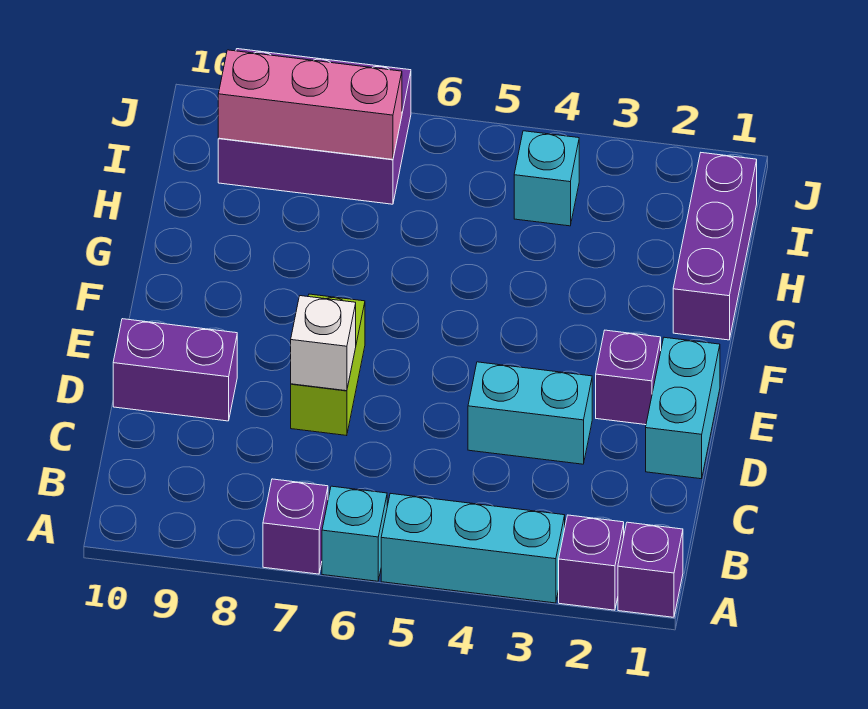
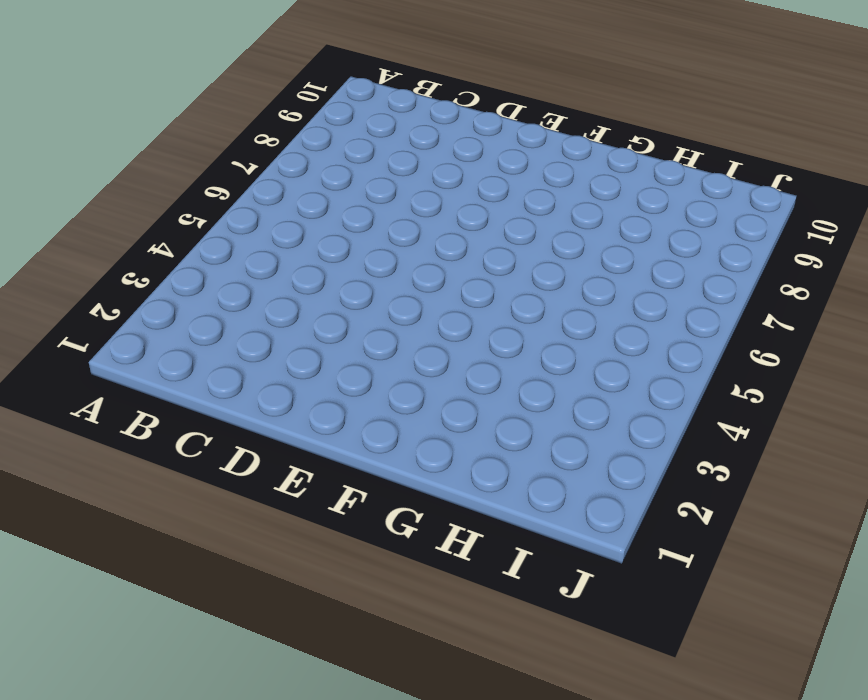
none -> purple 1x1 brick [618,522,683,617]
none -> purple 1x1 brick [559,515,624,610]
none -> cyan 1x3 brick [381,493,565,603]

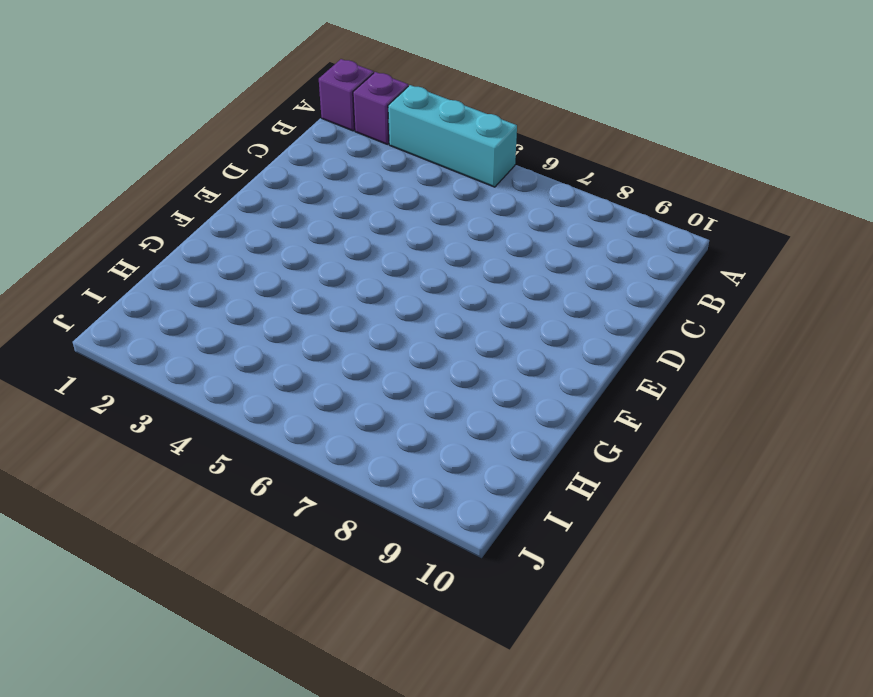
none -> cyan 1x1 brick [322,486,387,581]
none -> purple 1x1 brick [263,479,328,574]
none -> cyan 1x2 brick [646,337,720,479]

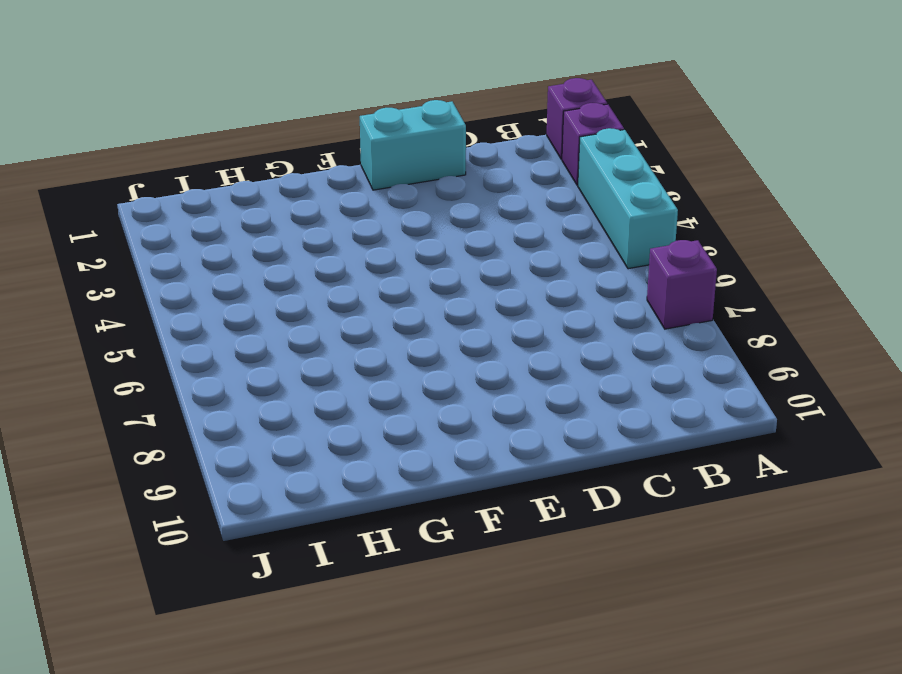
none -> cyan 1x1 brick [322,486,387,581]
none -> cyan 1x2 brick [468,362,592,464]
none -> lime 1x2 brick [291,294,365,436]

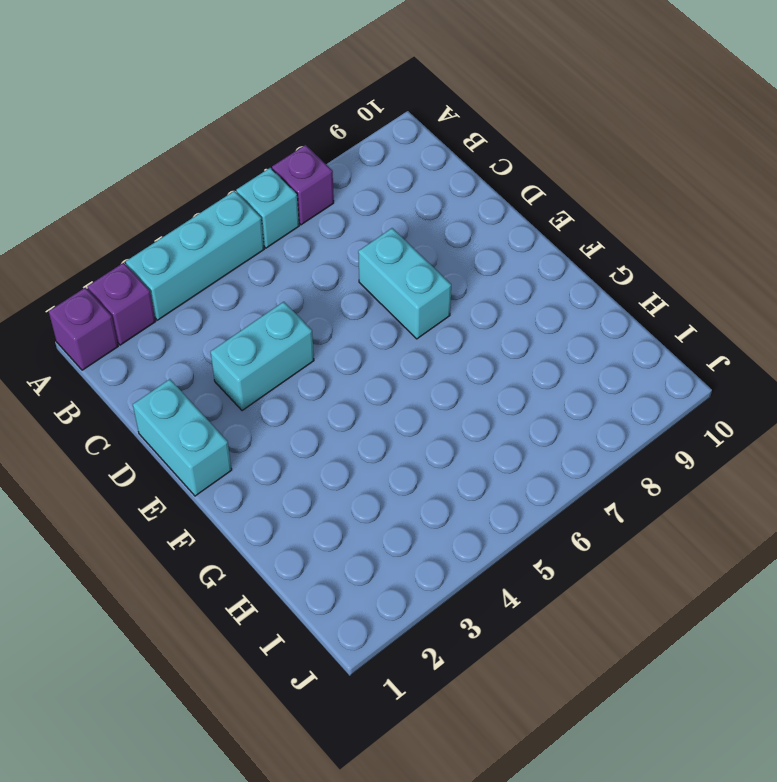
cyan 1x2 brick [358,228,451,339] -> lime 1x2 brick [291,294,365,436]
none -> purple 1x2 brick [113,319,237,421]
none -> purple 1x1 brick [596,330,661,425]
none -> purple 1x3 brick [673,153,757,340]

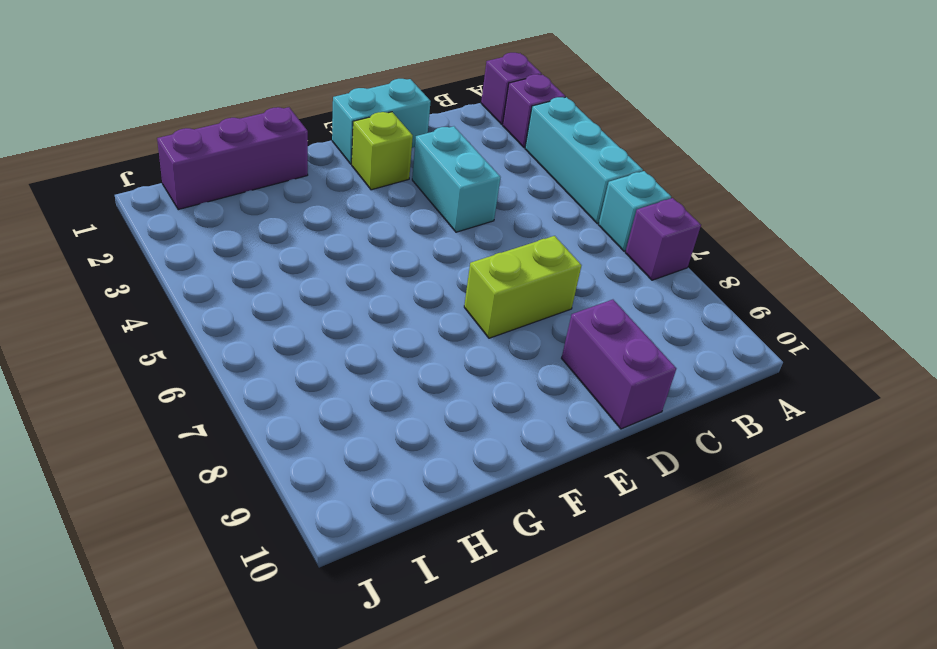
lime 1x1 brick [352,112,413,190] -> purple 1x1 brick [596,330,661,425]
none -> cyan 1x1 brick [514,131,579,226]
none -> purple 2x3 brick [218,49,411,204]
none -> white 1x1 brick [291,296,356,391]

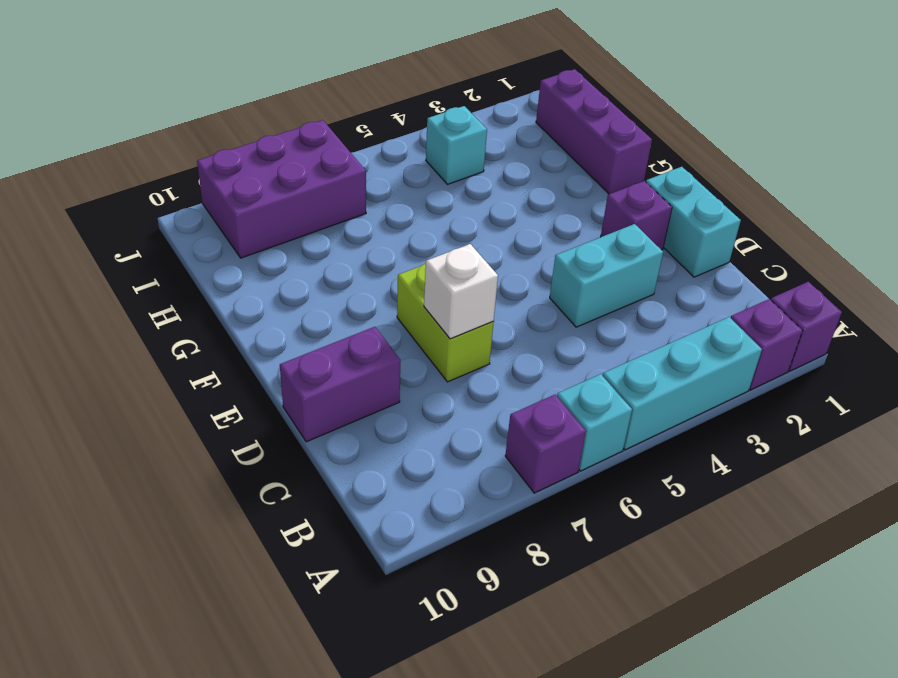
none -> pink 1x3 brick [218,50,402,160]

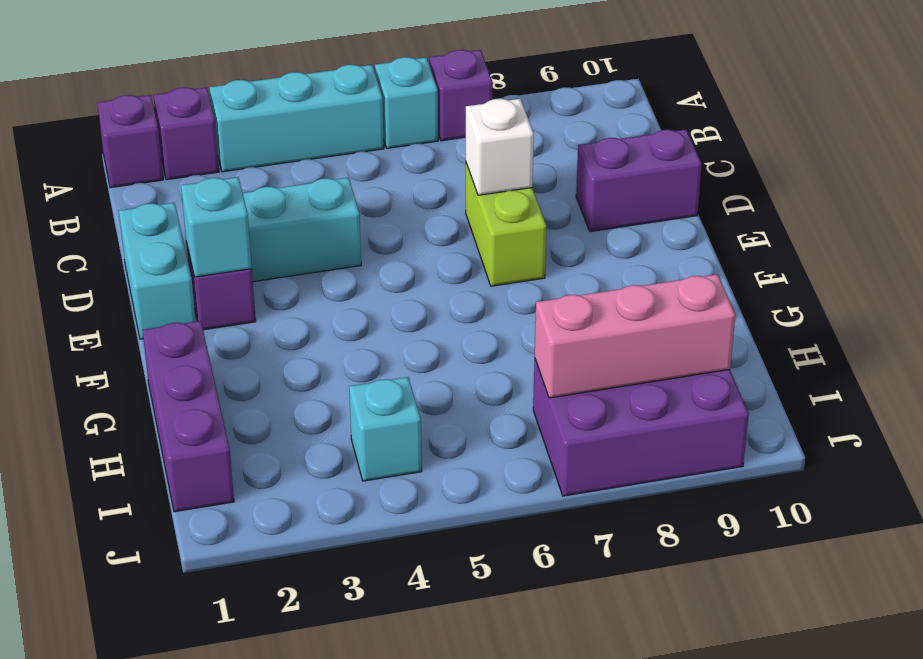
cyan 1x1 brick [181,177,252,277] -> none

